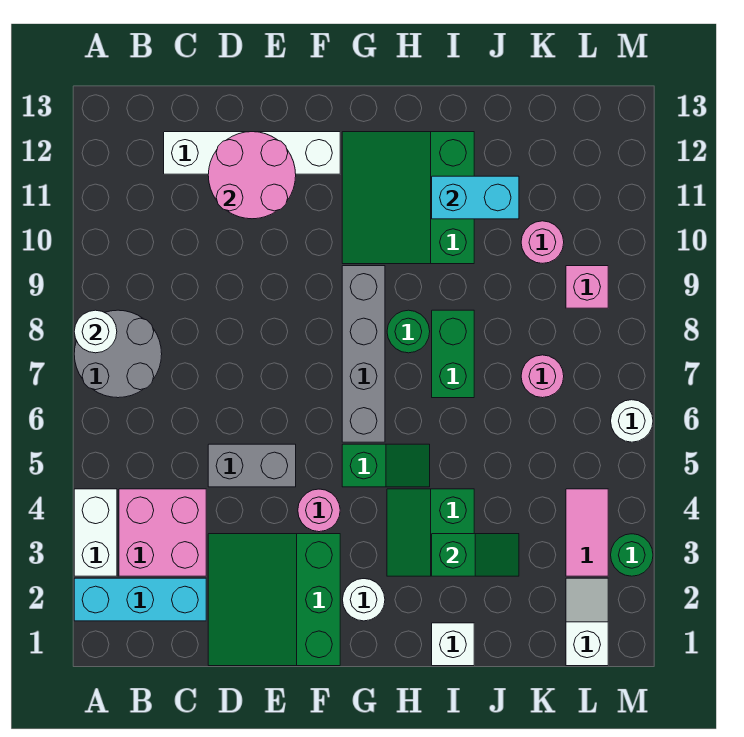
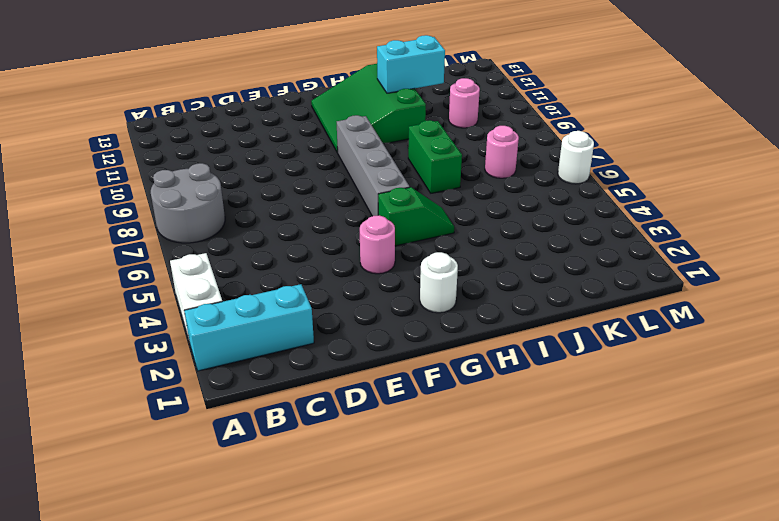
none -> pink 2x2 brick [119,489,206,576]
none -> white 1x4 brick [164,132,340,174]
none -> green 3x3 slope [208,534,340,666]

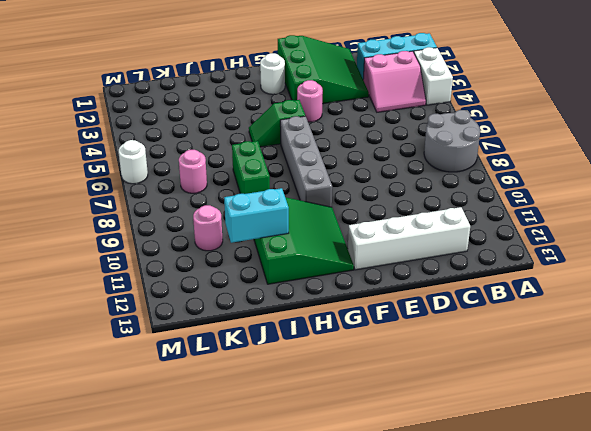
pink 2x2 slope [363,51,426,112] -> pink 2x2 brick [119,489,206,576]
none -> grey 1x2 brick [208,444,296,487]
none -> green 2x2 slope [387,489,474,576]
none -> green 1x1 round brick [387,310,430,353]

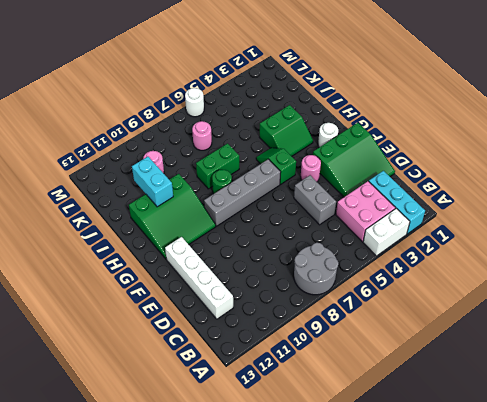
none -> white 1x1 brick [432,623,474,666]
none -> white 1x2 slope [566,578,608,666]
none -> pink 1x2 tile [566,489,608,576]

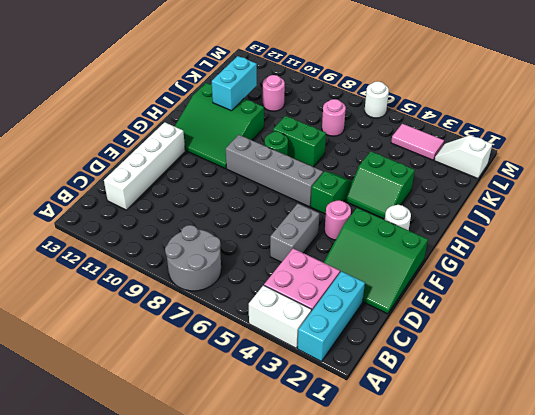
none -> white 1x1 brick [432,623,474,666]
none -> pink 1x1 brick [566,266,608,308]
none -> green 1x1 round brick [611,534,653,576]

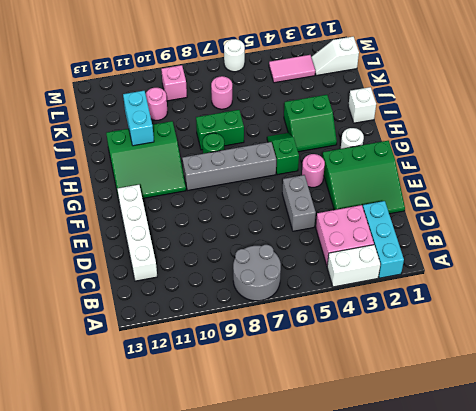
none -> green 1x1 round brick [611,534,653,576]
none -> white 1x1 round brick [74,310,117,353]
none -> pink 2x2 round brick [208,132,296,219]

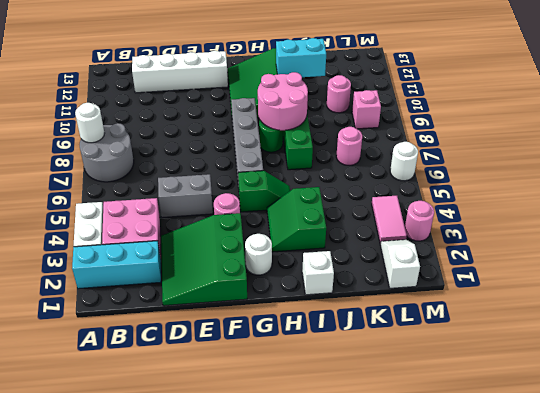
pink 2x2 round brick [258,72,308,130] -> pink 2x2 round brick moved to [208,132,296,219]
pink 1x1 round brick [405,201,434,241] -> green 1x1 round brick [611,534,653,576]
none -> green 1x2 slope [432,534,519,576]

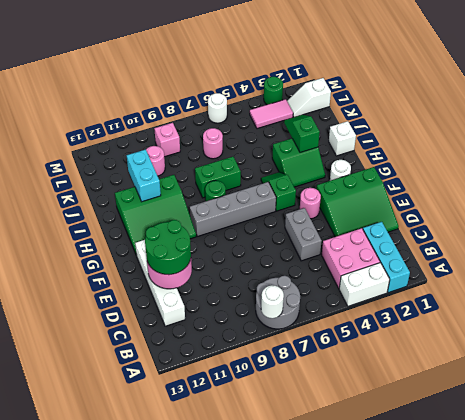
green 2x2 round brick [145,220,191,275] -> none

